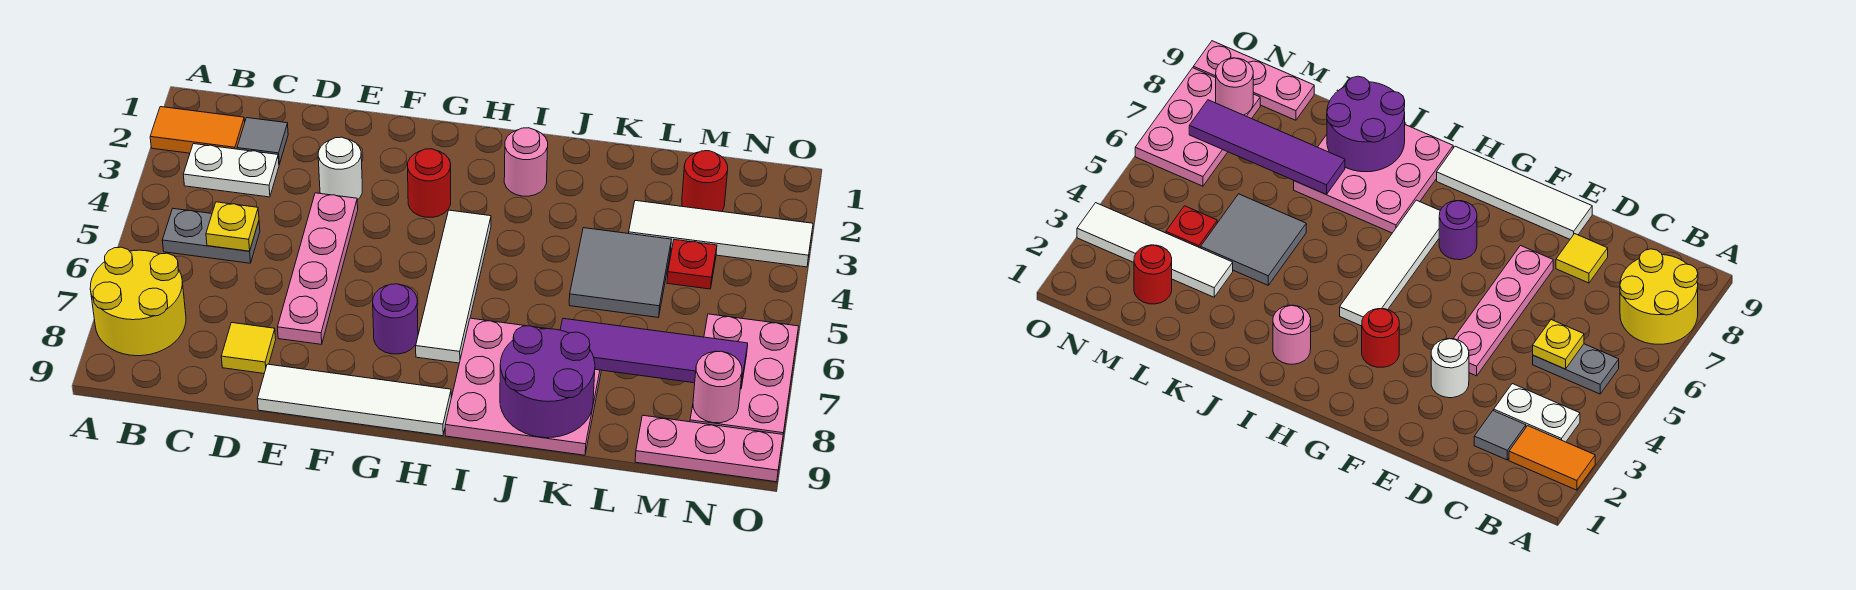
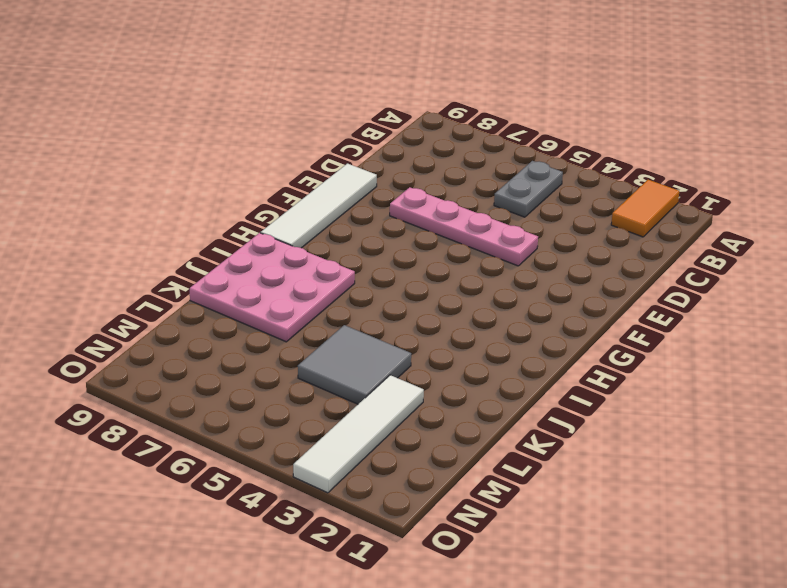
none -> yellow 2x2 round brick [90,247,186,356]
none -> white 1x2 plate [183,144,279,197]
none -> grey 1x1 tile [237,118,288,164]

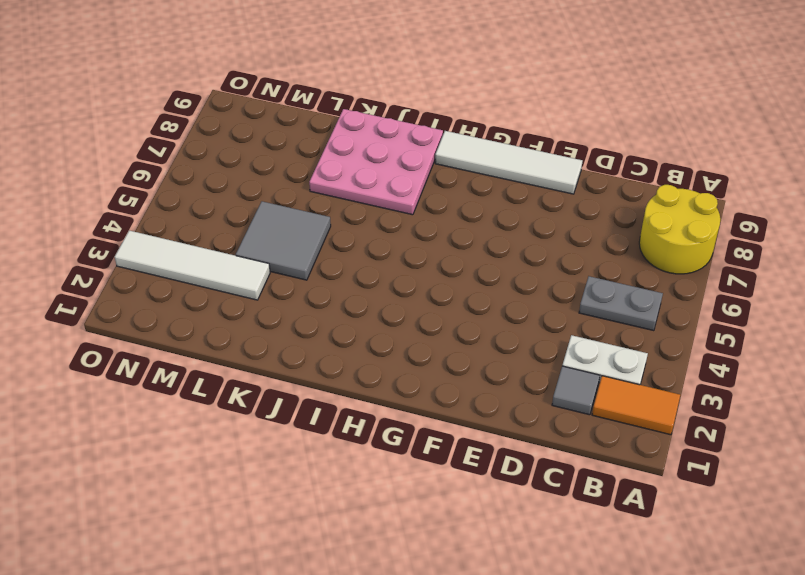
none -> yellow 1x1 tile [221,323,276,373]
none -> white 1x1 round brick [318,137,362,200]
none -> pink 1x4 plate [278,193,358,344]

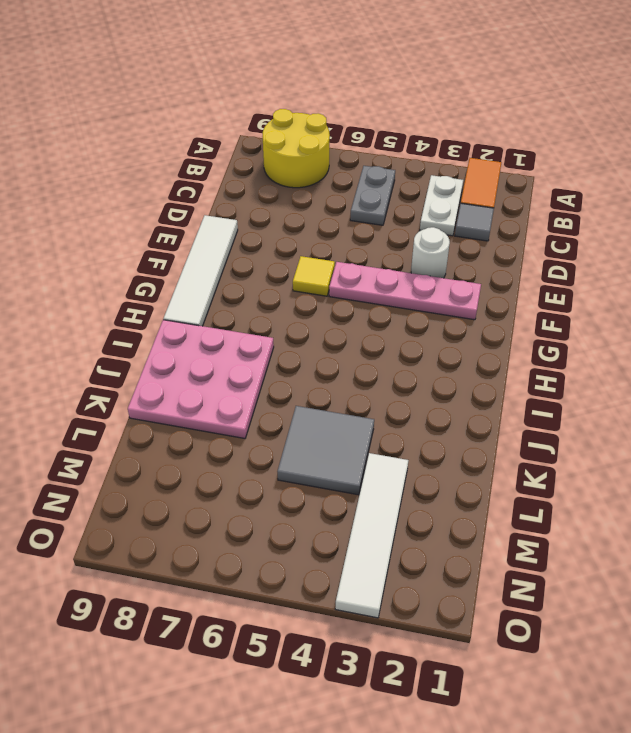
pink 1x4 plate [329,262,481,320] -> pink 1x4 plate moved to [278,193,358,344]
yellow 1x1 tile [293,256,335,296] -> yellow 1x1 tile moved to [221,323,276,373]
none -> red 1x1 round brick [408,149,451,217]
none -> purple 1x1 round brick [373,284,418,354]
none -> white 1x4 tile [416,210,491,363]

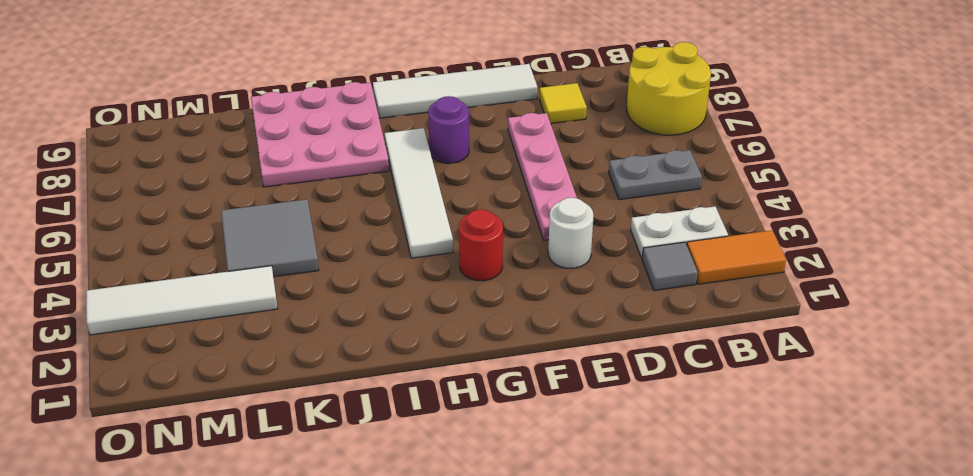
none -> pink 1x1 round brick [504,128,548,196]
none -> red 1x1 round brick [682,151,728,212]
none -> red 1x1 plate [667,240,717,289]

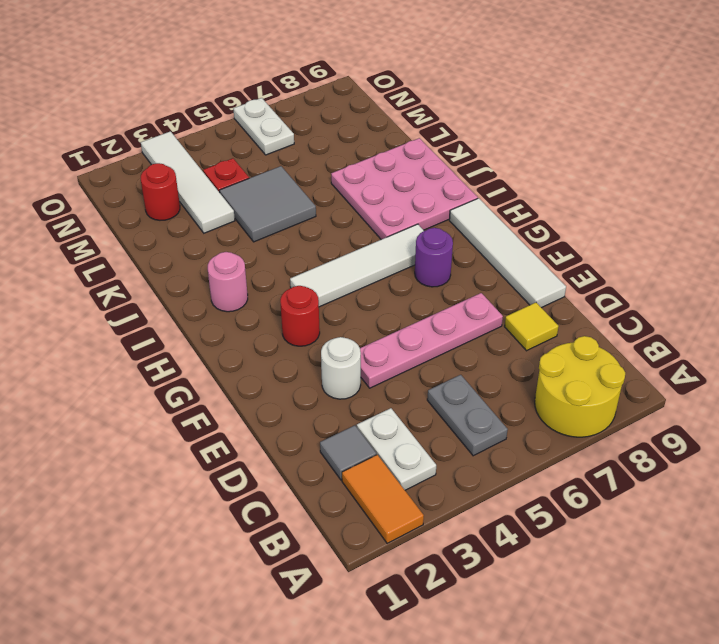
white 1x2 plate [233,98,294,155] -> pink 2x3 plate [690,314,799,434]
none -> pink 1x3 plate [635,415,783,482]
none -> yellow 1x1 plate [206,202,259,251]
none -> purple 2x2 round brick [500,326,595,438]

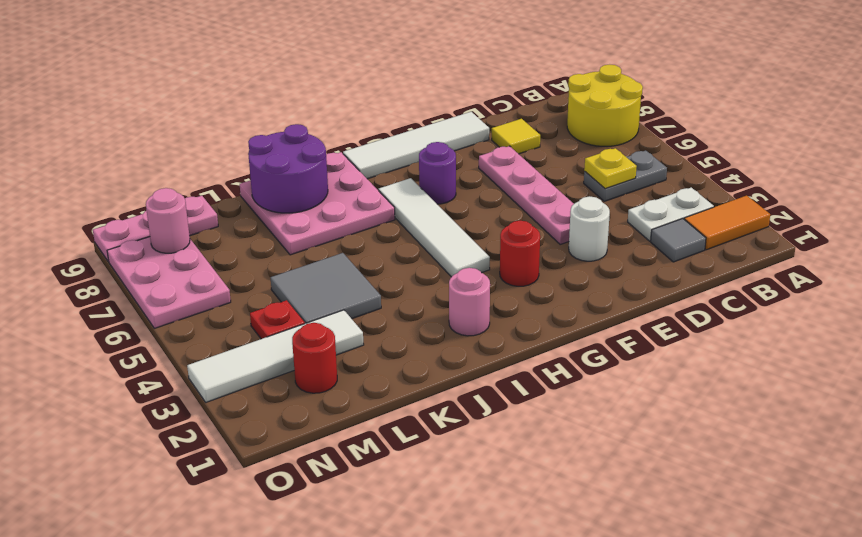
none -> purple 1x4 tile [560,318,748,389]

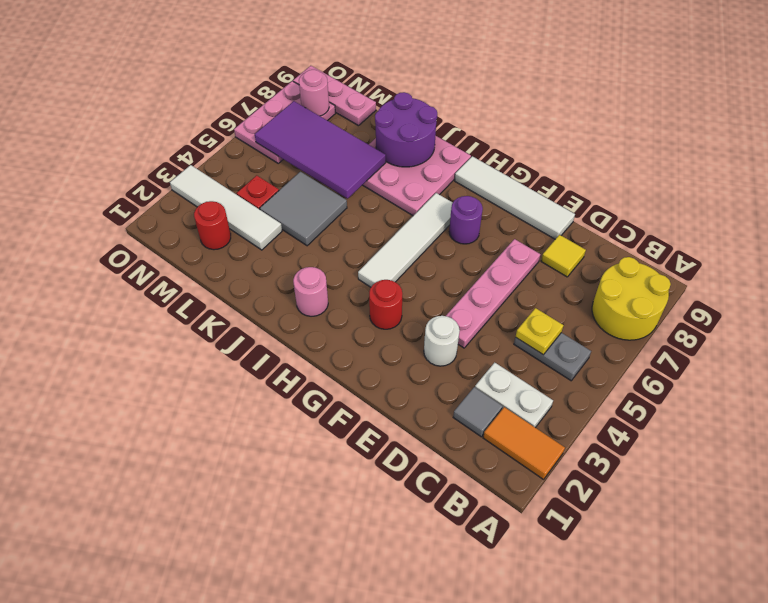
purple 2x4 tile [255,101,386,199] -> purple 1x4 tile [560,318,748,389]

